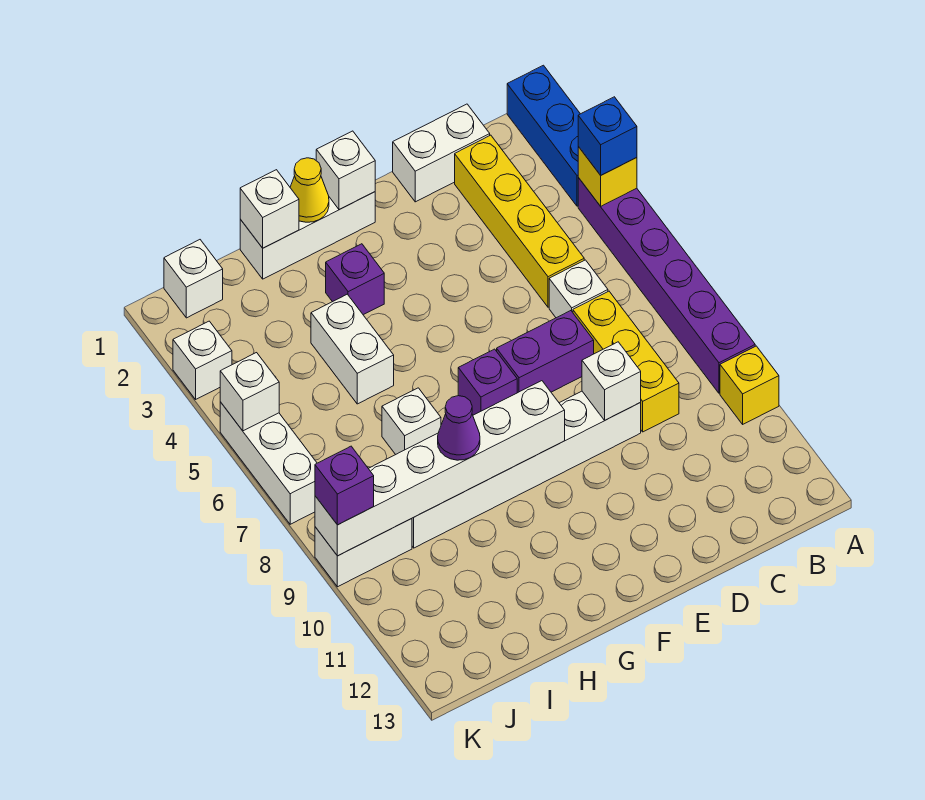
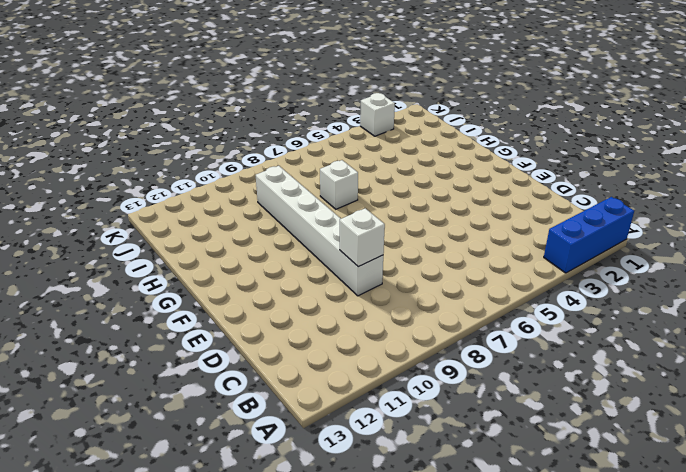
none -> purple 1x6 brick [578,178,755,393]
none -> yellow 1x1 brick [720,346,779,424]
none -> white 1x2 brick [393,104,490,202]

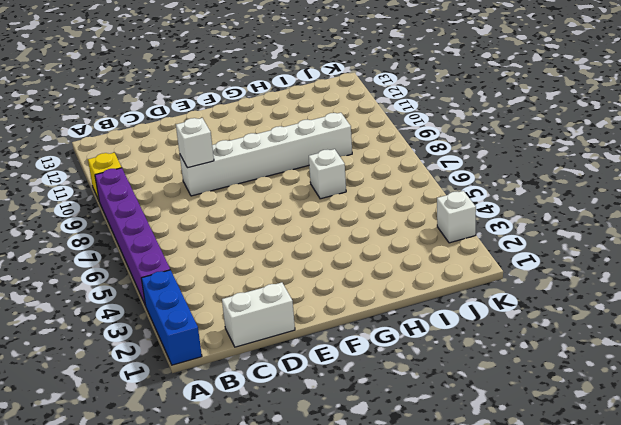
none -> yellow 1x4 brick [455,135,584,307]
none -> white 1x1 brick [549,260,608,318]
none -> yellow 1x3 brick [573,291,679,432]

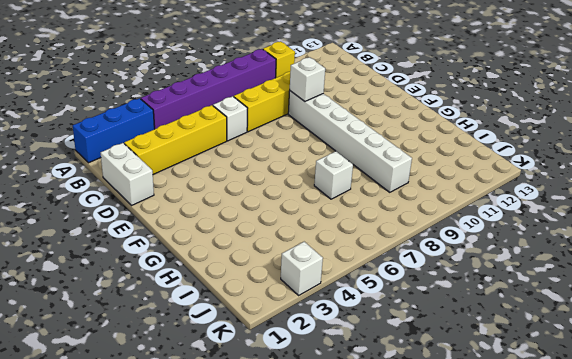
none -> purple 1x2 brick [497,311,594,393]
none -> white 1x3 brick [240,192,375,279]
none -> purple 1x1 brick [458,349,517,415]

